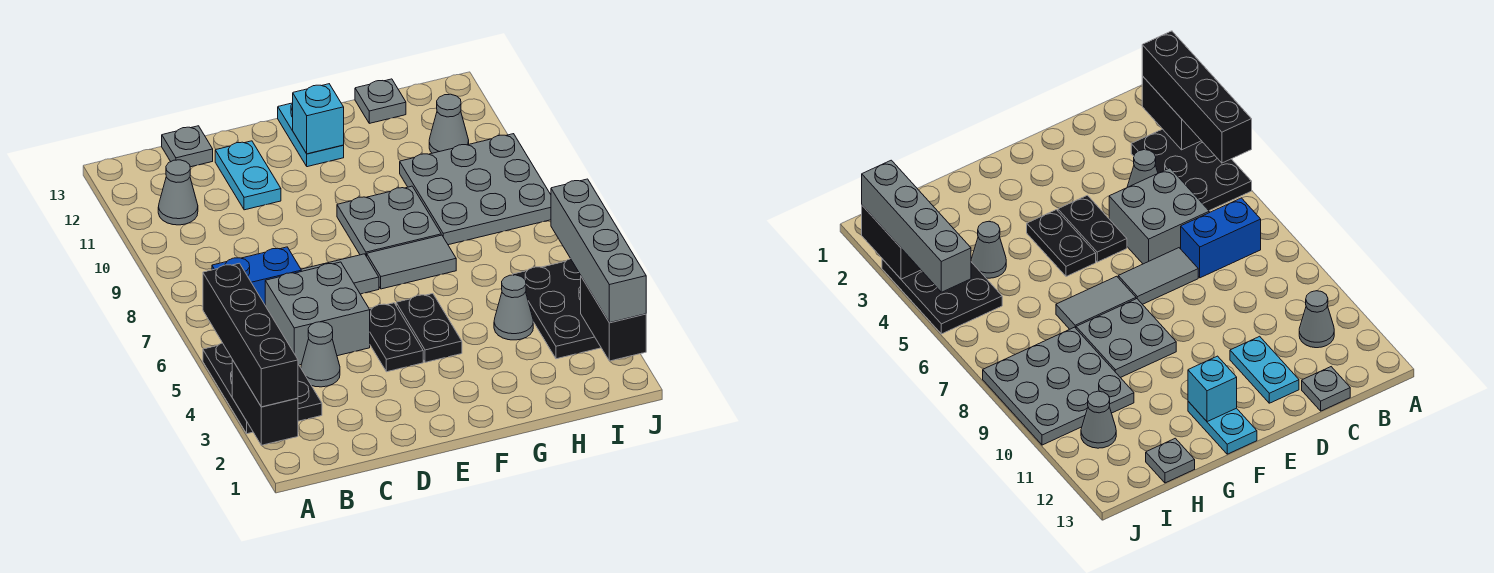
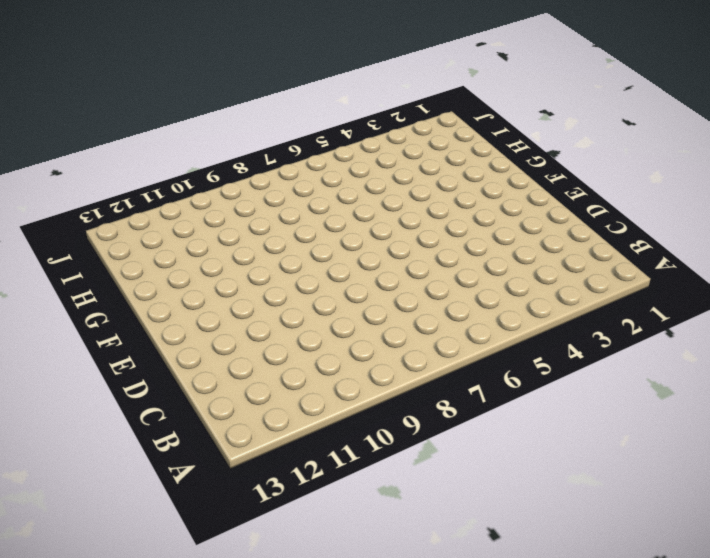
none -> black 2x3 plate [203,343,322,434]
none -> blue 1x2 brick [212,247,301,304]
none -> grey 1x1 cone [158,160,198,225]

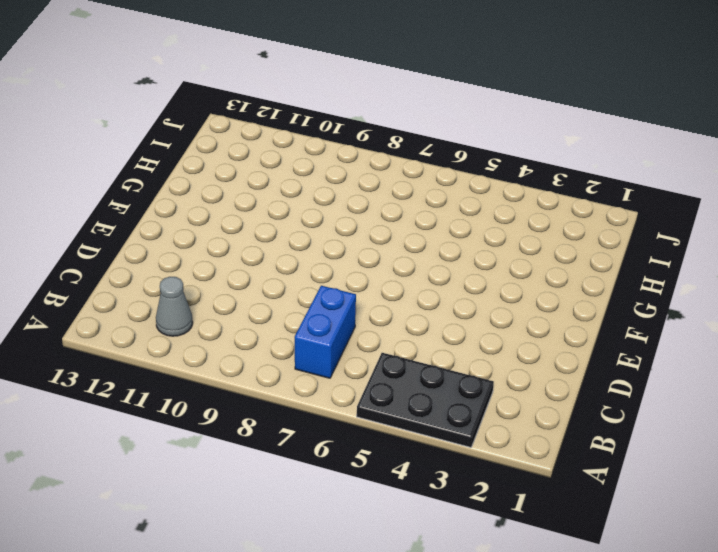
none -> grey 1x1 cone [301,322,340,387]
none -> grey 2x2 brick [265,262,370,365]
none -> grey 1x1 plate [162,126,213,167]

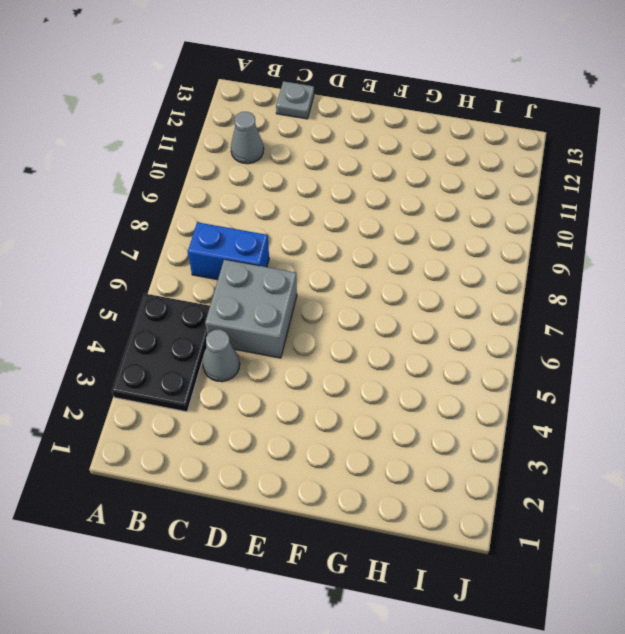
none -> grey 1x2 tile [301,254,379,294]
none -> cyan 1x2 plate [215,141,281,210]
none -> black 1x2 plate [370,303,423,372]

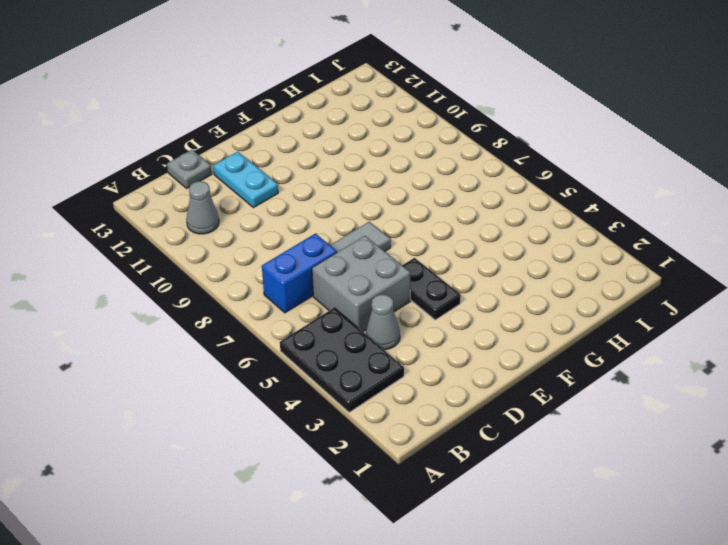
none -> black 1x2 plate [396,294,462,362]
none -> grey 1x2 tile [367,235,456,289]
none -> grey 2x2 plate [337,186,441,257]

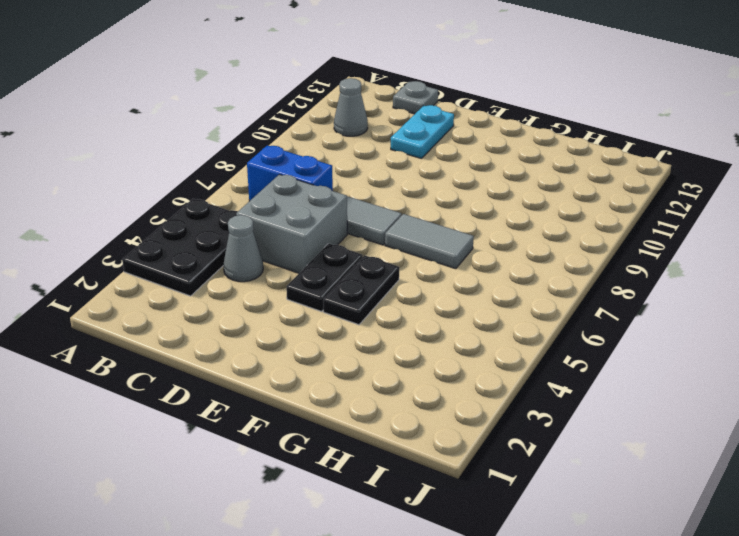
none -> grey 2x2 plate [337,186,441,257]
none -> cyan 1x2 plate [278,103,344,167]
none -> grey 1x1 cone [494,275,533,340]

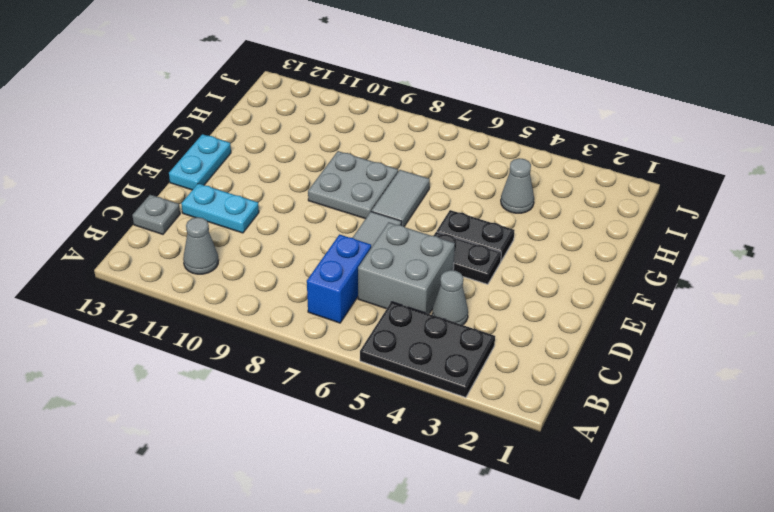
cyan 1x2 plate [169,134,231,190] -> cyan 1x2 plate turned to [278,103,344,167]
none -> grey 3x3 plate [400,134,551,245]
none -> grey 1x1 plate [355,79,406,123]
none -> black 2x3 plate [512,259,601,359]

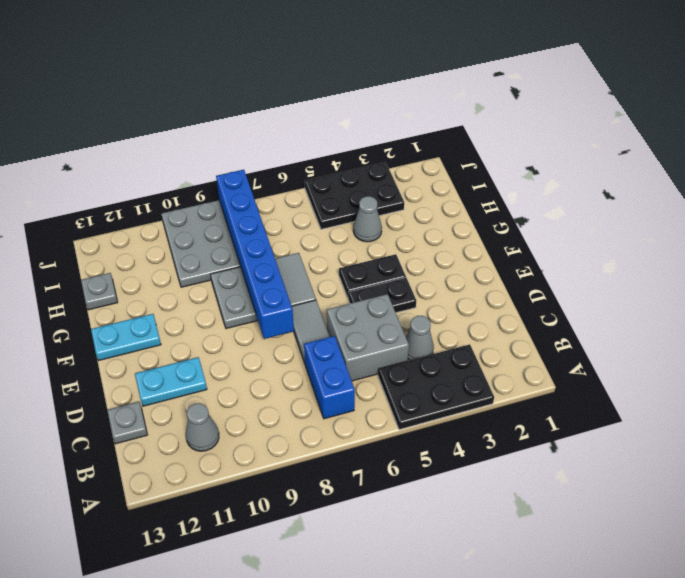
blue 1x6 brick [216,170,294,339] -> none
none -> grey 1x1 cone [429,94,469,153]
none -> black 1x2 brick [232,360,298,445]
none -> cyan 1x1 brick [293,84,344,154]

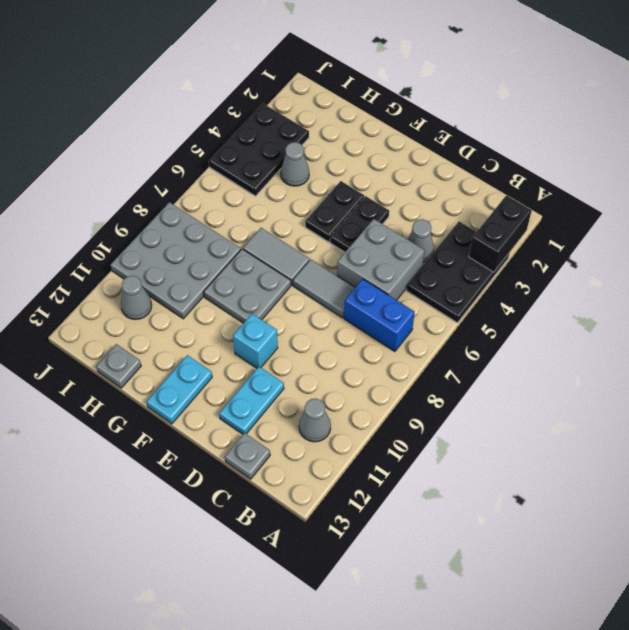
cyan 1x1 brick [233,314,278,368] -> cyan 1x1 brick moved to [293,84,344,154]
none -> black 1x2 brick [581,277,646,361]
none -> black 1x4 brick [203,263,298,407]
none -> grey 1x4 brick [551,179,646,323]

